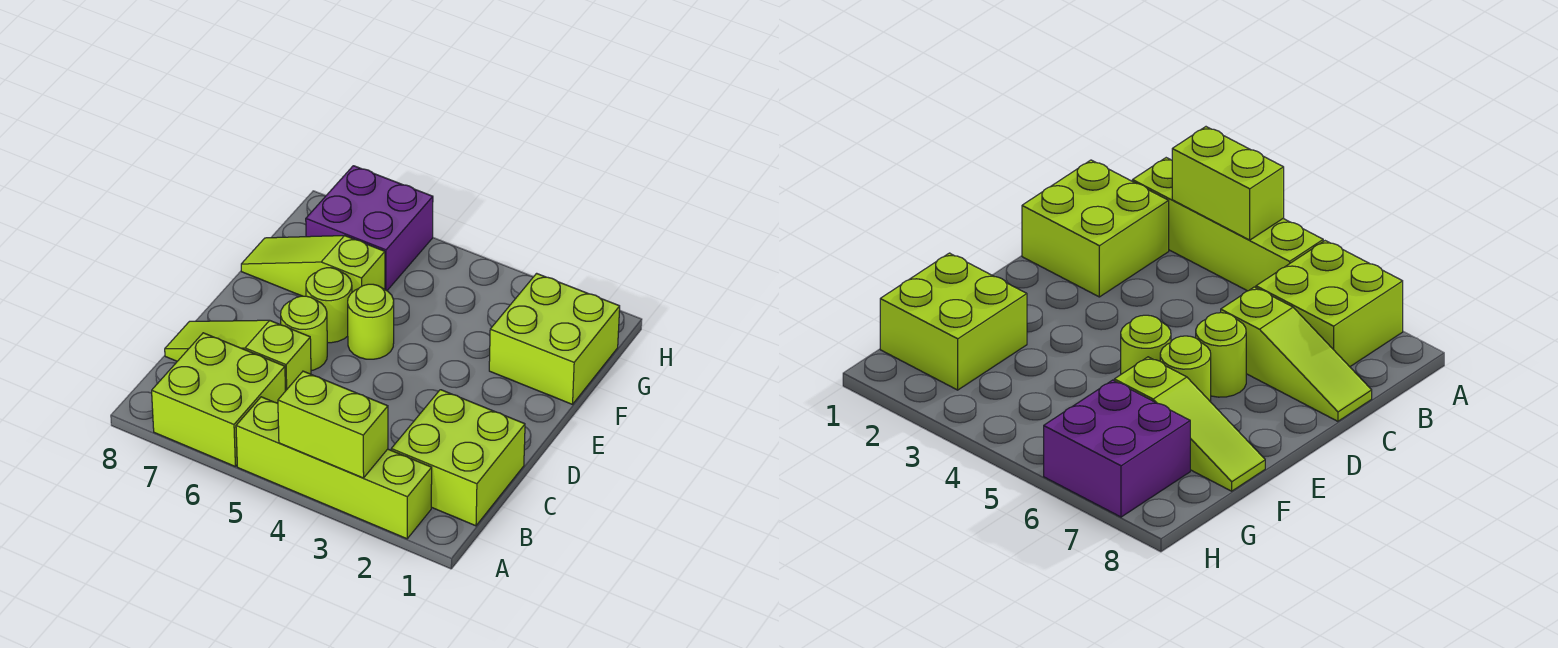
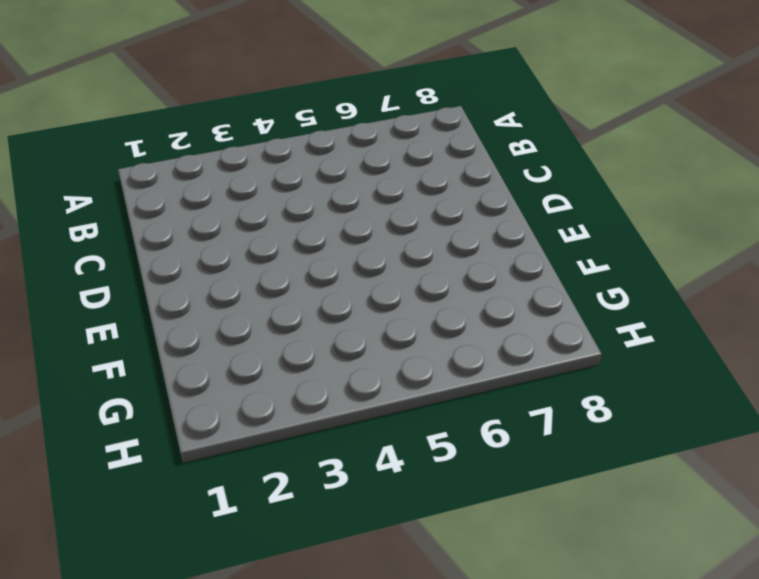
none -> lime 1x4 brick [236,397,432,539]
none -> lime 2x2 brick [152,333,285,466]

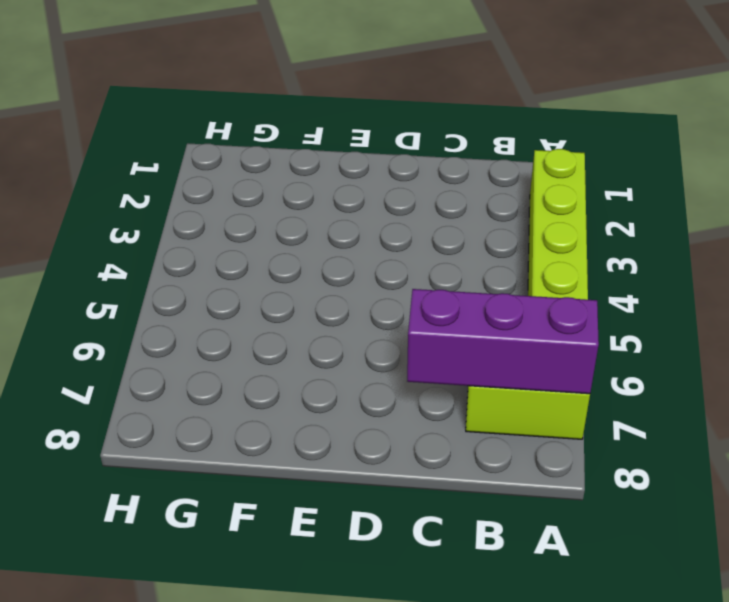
purple 1x3 brick [407,289,599,394] -> none
none -> lime 2x2 brick [391,390,525,526]
none -> lime 1x3 slope [165,320,311,391]

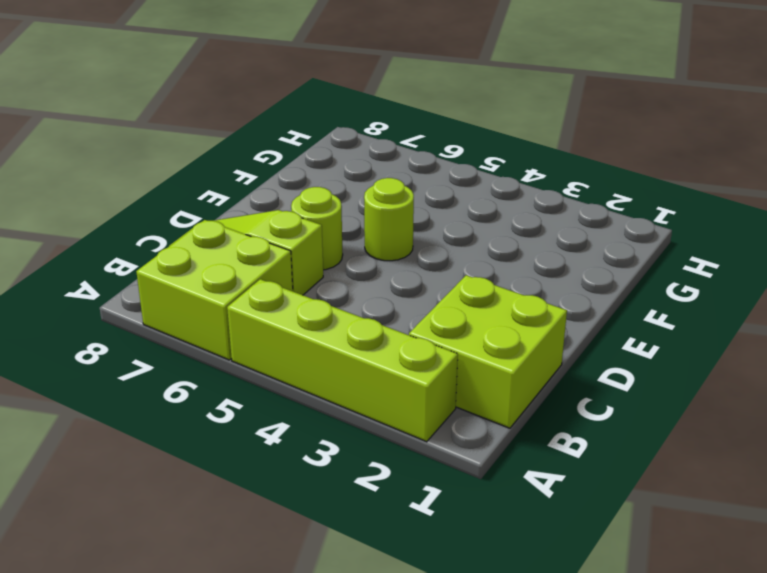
none -> lime 1x1 round brick [306,268,352,343]
none -> lime 2x2 brick [489,273,620,404]

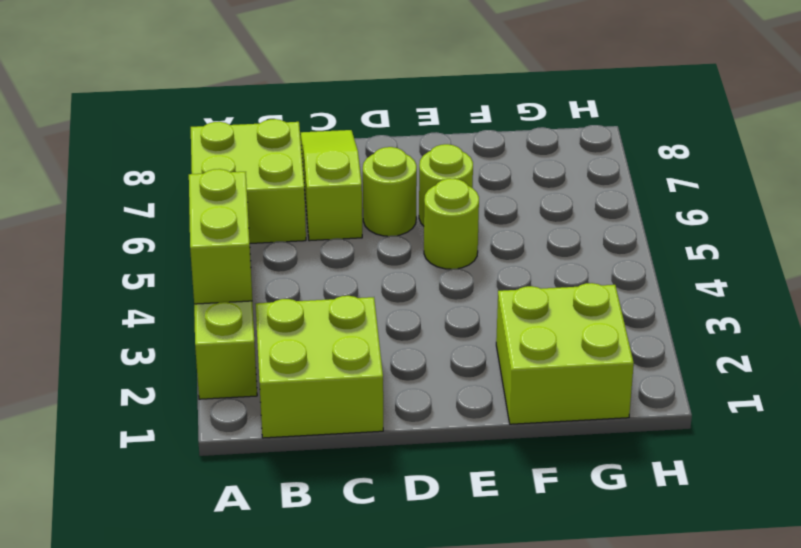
none -> lime 1x3 slope [241,236,385,296]
none -> purple 2x2 brick [306,166,433,290]

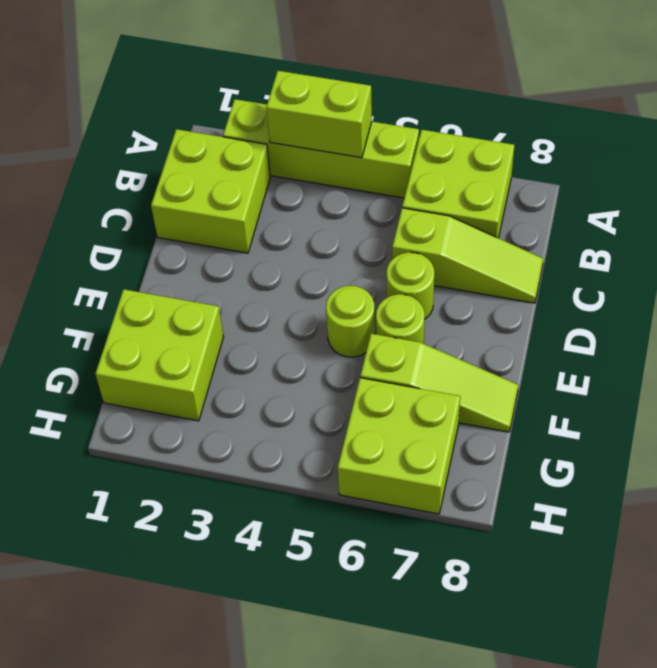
lime 2x2 brick [338,378,460,514] -> purple 2x2 brick [306,166,433,290]

